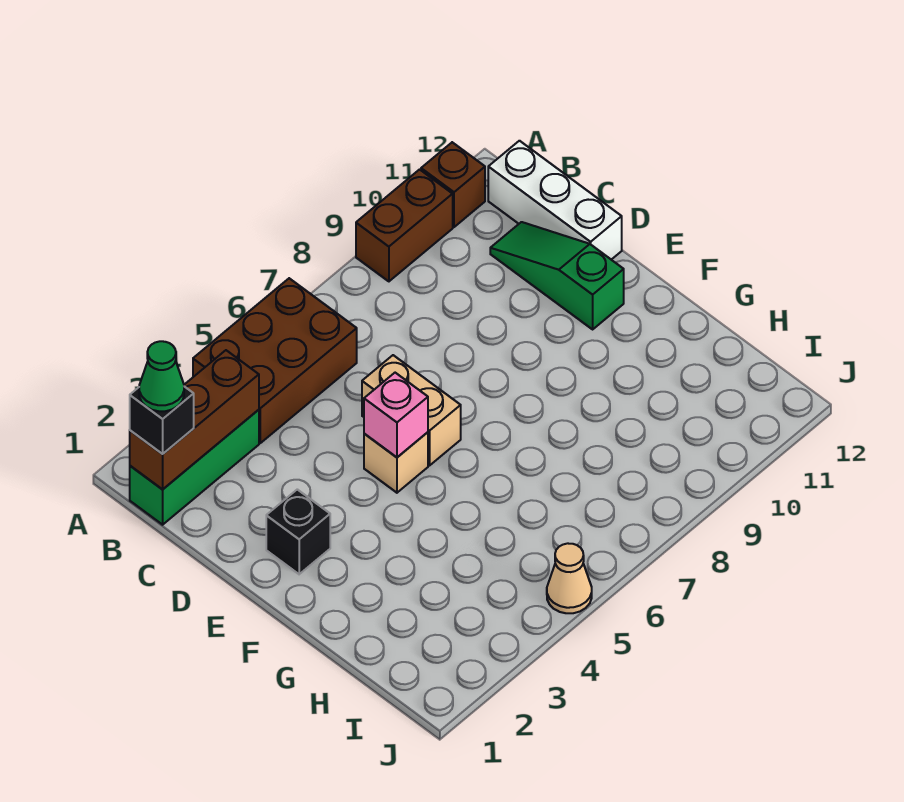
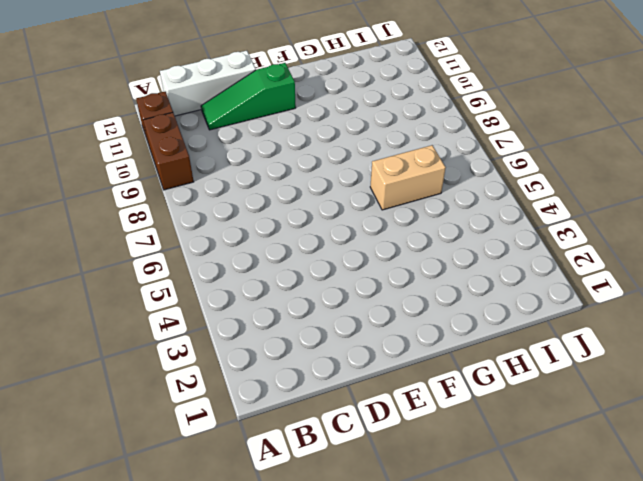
tan 1x2 brick [370,145,446,210] -> tan 1x2 brick moved to [362,355,461,465]
none -> brown 2x3 brick [193,278,357,443]
none -> green 1x3 brick [130,410,259,525]
none -> black 1x1 brick [266,489,330,574]

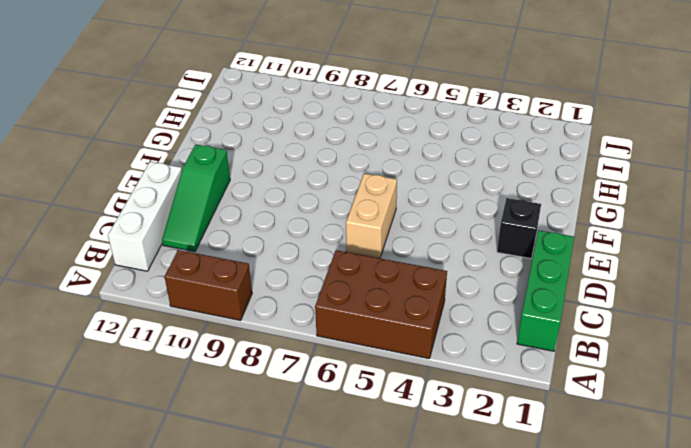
green 1x3 brick [517,230,574,351] -> green 1x3 brick turned to [130,410,259,525]
none -> brown 1x1 brick [421,142,485,227]
none -> tan 1x1 brick [364,432,428,493]
none -> tan 1x1 cone [547,543,592,613]

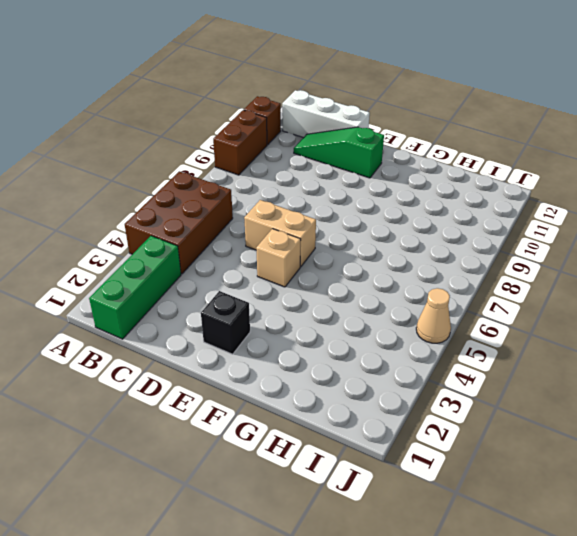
none -> brown 1x3 brick [130,350,259,489]
none -> pink 1x1 brick [364,373,428,457]
none -> black 1x1 brick [130,387,194,454]

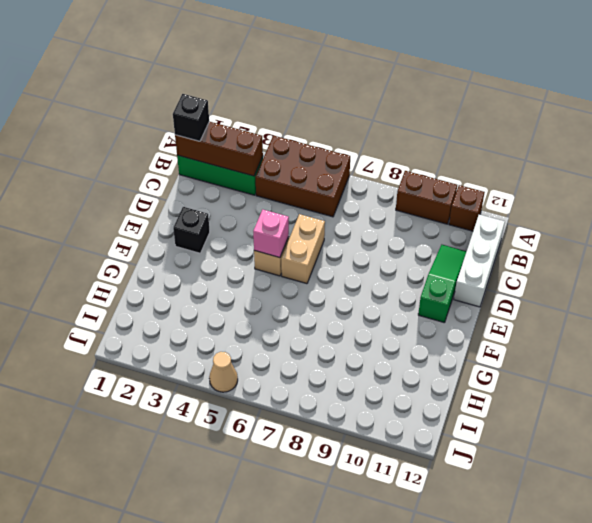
none -> green 1x1 cone [139,341,184,411]

